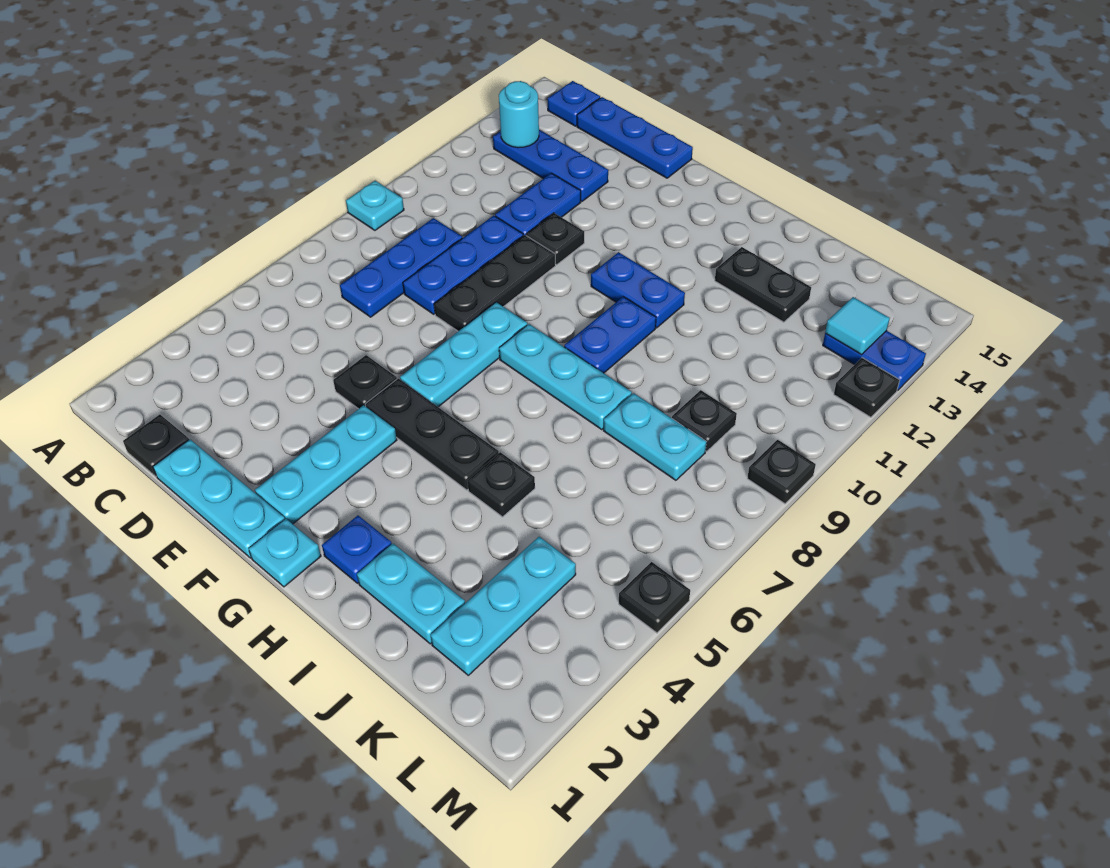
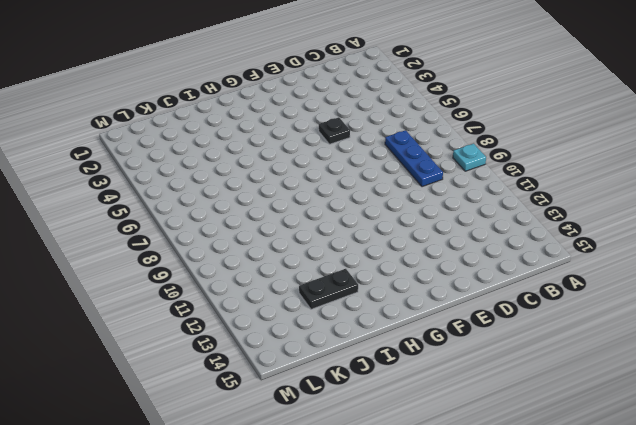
none -> blue 1x3 plate [493,130,608,201]
none -> blue 1x1 plate [548,81,600,126]
none -> black 1x1 plate [123,415,189,477]
none -> blue 1x3 plate [577,97,693,178]

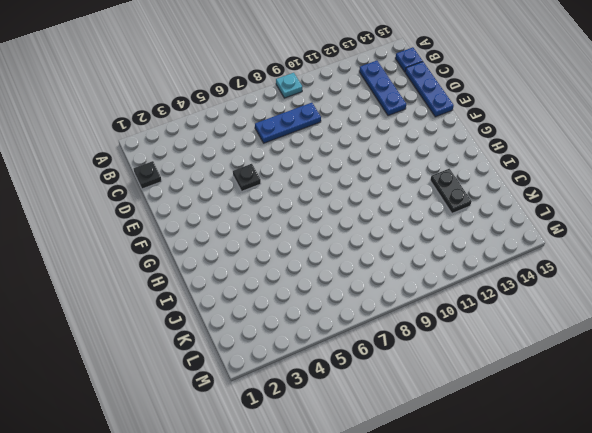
none -> cyan 1x3 plate [153,439,285,558]
none -> blue 1x3 plate [403,215,523,314]
none -> blue 1x2 plate [495,173,581,236]
none -> black 1x3 plate [434,235,555,331]

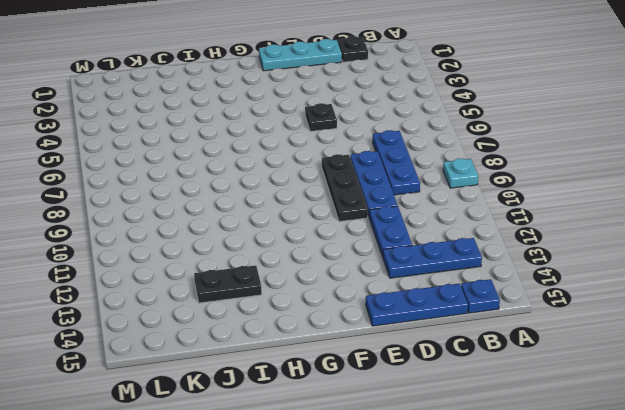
none -> black 1x1 plate [526,213,584,265]
none -> cyan 1x3 plate [255,405,397,524]
none -> black 1x3 plate [365,378,499,490]
none -> cyan 1x3 plate [400,302,527,407]

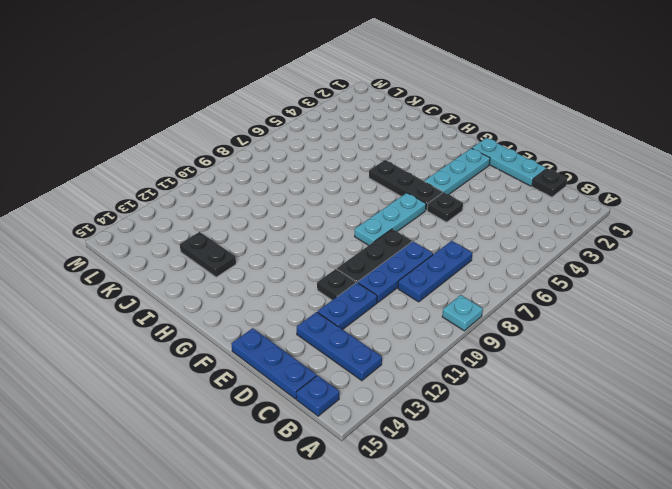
none -> cyan 1x1 plate [249,519,321,587]
none -> cyan 1x3 plate [499,324,632,429]
none -> blue 1x2 plate [591,252,685,328]
none -> blue 1x1 plate [322,515,392,583]

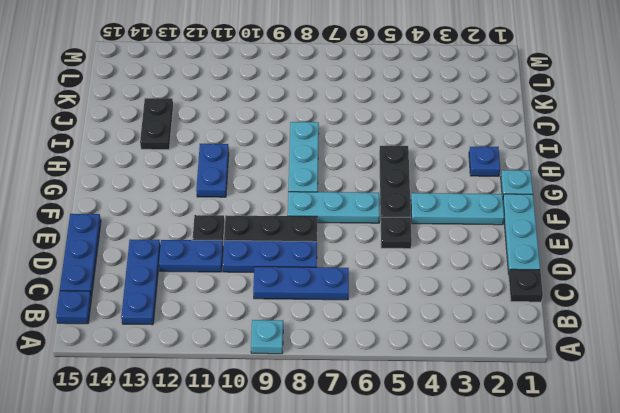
none -> blue 1x2 plate [564,297,656,373]
none -> cyan 1x2 plate [357,544,465,644]
none -> black 1x1 plate [467,452,535,517]
none -> cyan 1x2 plate [603,393,706,480]

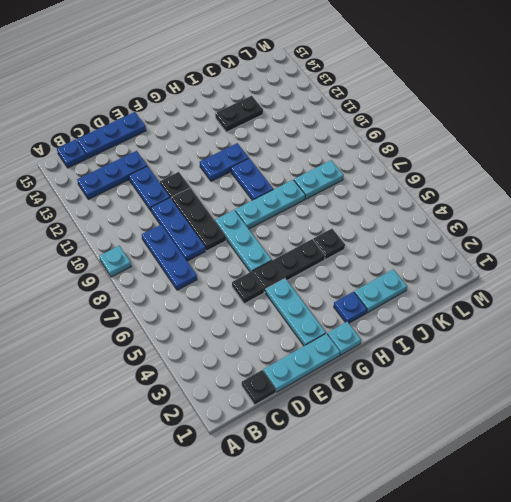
none -> cyan 1x3 plate [430,537,576,675]
none -> black 1x1 plate [672,390,737,451]
none -> blue 1x2 plate [823,331,926,390]
none -> black 1x1 plate [619,562,690,633]

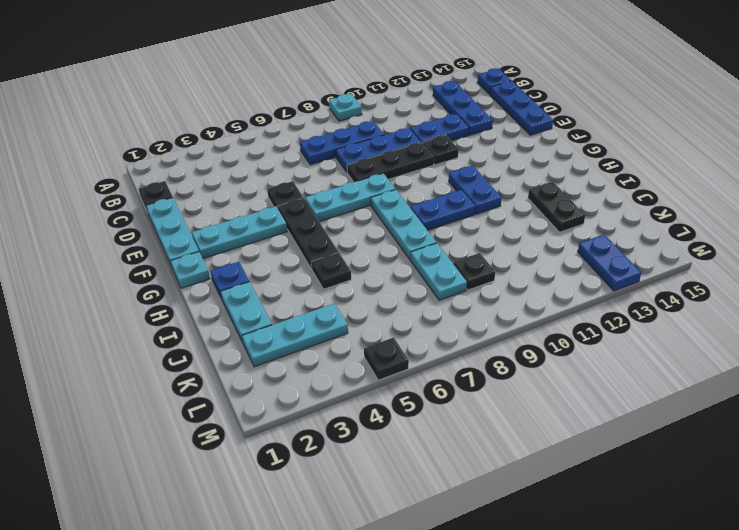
none -> black 1x1 plate [747,440,816,504]
none -> black 1x1 plate [834,358,900,417]
none -> cyan 1x1 round brick [499,81,539,148]
none -> cyan 1x1 tile [825,297,890,354]

